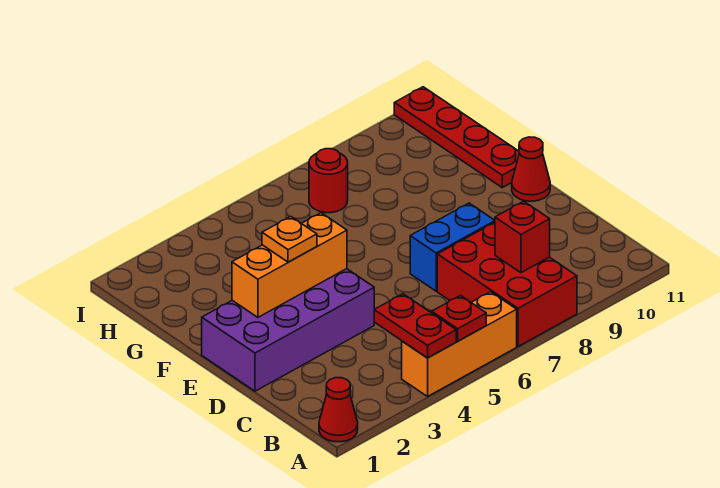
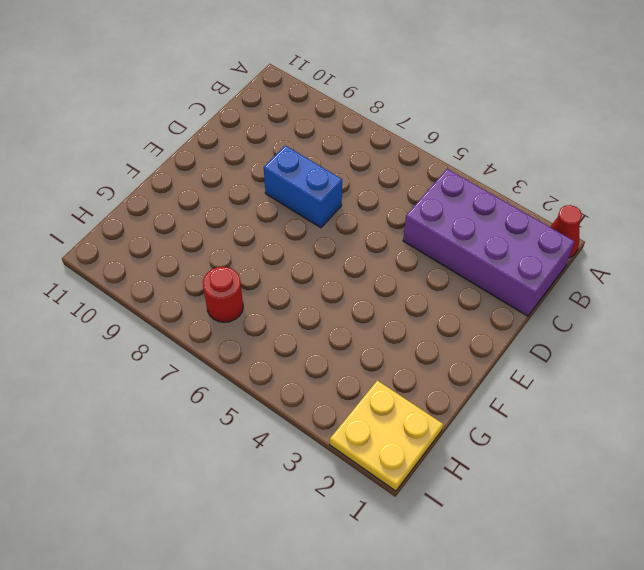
purple 2x4 brick [403,169,575,316] -> purple 2x4 brick moved to [202,269,374,391]
yellow 2x2 plate [330,380,443,491] -> none
none -> orange 1x3 brick [402,292,517,396]
none -> red 2x3 brick [437,222,577,346]
none -> red 1x1 cone [512,137,550,201]

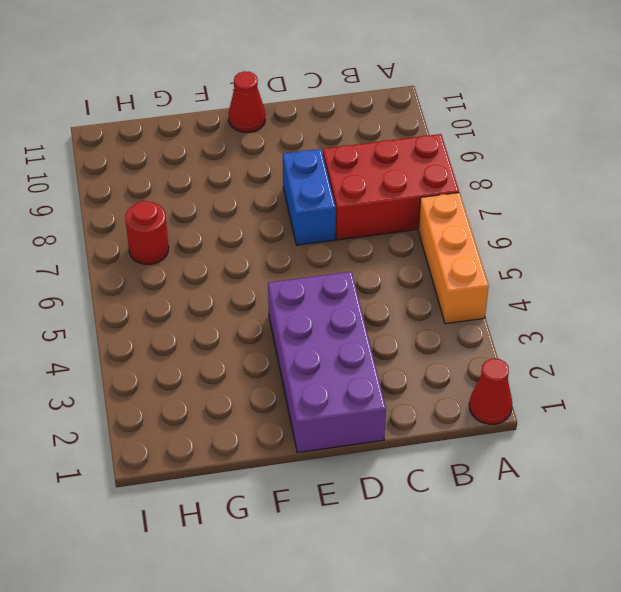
none -> red 1x4 plate [394,87,519,188]
none -> red 1x2 plate [374,294,456,358]
none -> red 1x1 plate [432,296,486,341]

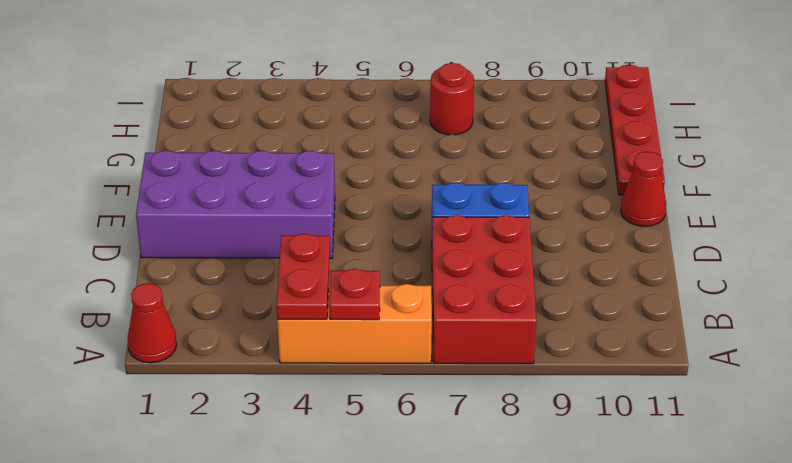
none -> red 1x1 brick [495,201,550,273]
none -> orange 1x3 brick [232,213,347,317]
none -> orange 1x1 plate [262,217,317,262]

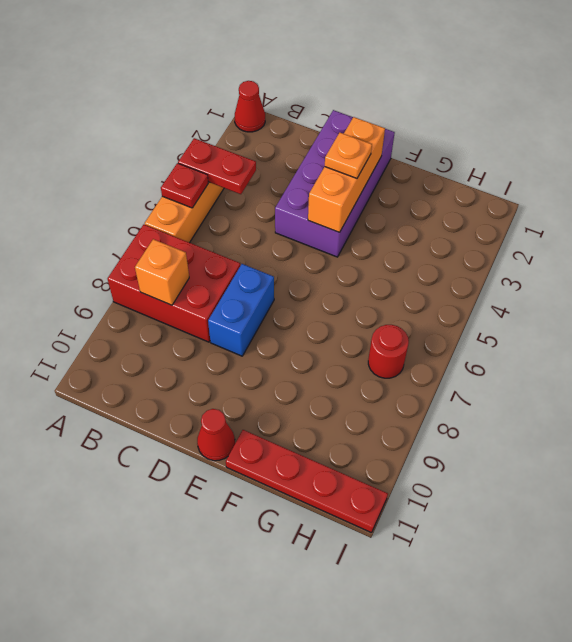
orange 1x1 brick [135,239,189,305] -> red 1x1 brick [495,201,550,273]

